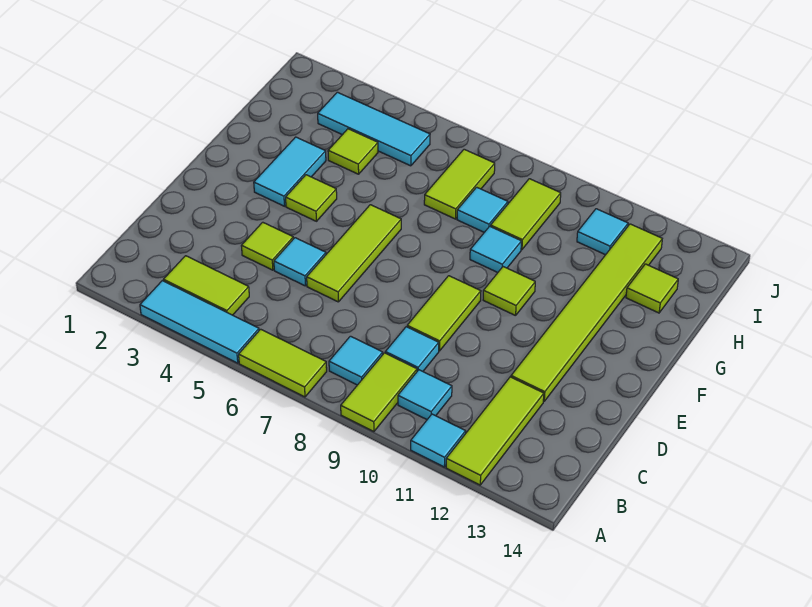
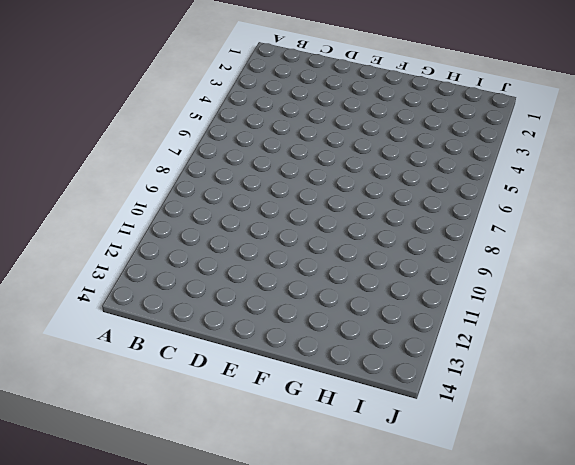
none -> cyan 1x3 tile [140,281,259,363]
none -> lime 1x2 tile [239,329,327,397]
none -> lime 1x2 tile [341,353,417,432]

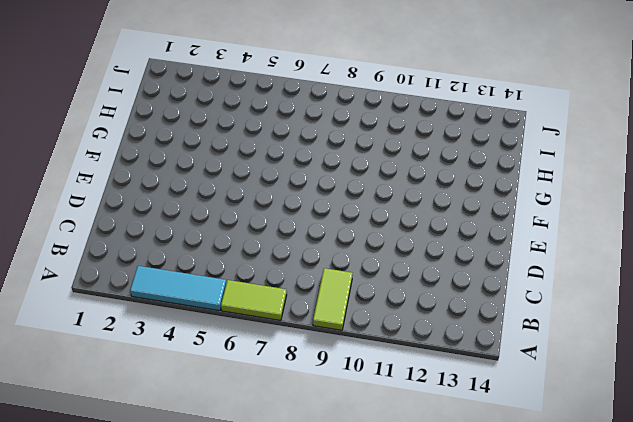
none -> cyan 1x1 tile [411,414,466,467]
none -> lime 1x3 tile [446,377,544,485]
none -> lime 1x2 tile [163,256,249,315]

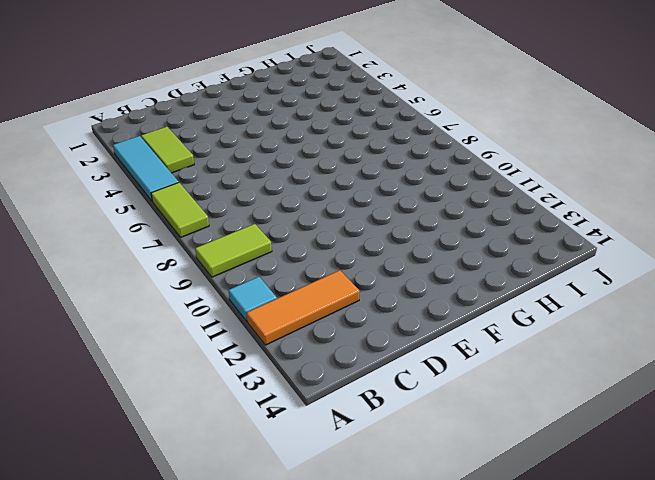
orange 1x3 tile [247,270,360,345] -> lime 1x3 tile [446,377,544,485]
none -> cyan 1x1 tile [329,336,383,385]
none -> cyan 1x1 tile [398,370,452,419]
none -> cyan 1x1 tile [385,327,439,371]

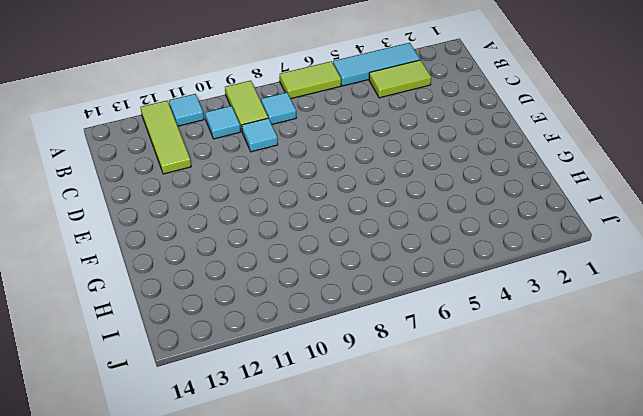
none -> lime 1x1 tile [241,222,293,270]
none -> cyan 1x1 tile [274,238,326,286]
none -> lime 1x3 tile [307,205,401,302]

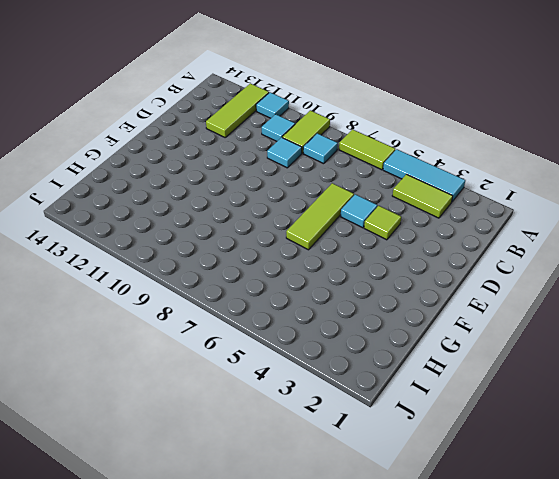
none -> lime 1x2 tile [407,276,481,351]
none -> lime 1x6 tile [511,224,662,401]
none -> cyan 1x2 tile [254,137,326,206]

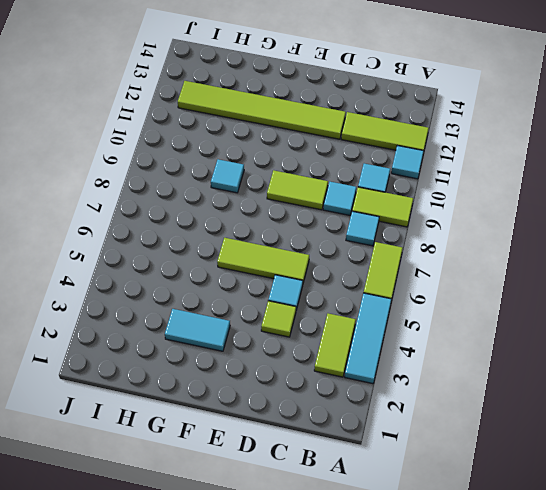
none -> lime 1x1 tile [286,175,337,221]
none -> lime 1x1 tile [483,267,535,316]
none -> lime 1x1 tile [328,129,378,174]

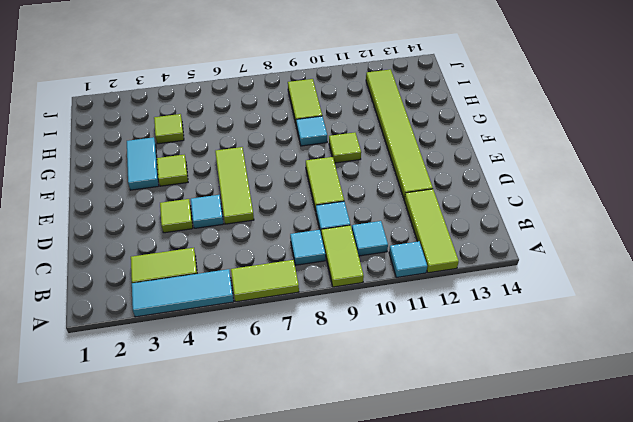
none -> lime 1x2 tile [424,149,495,219]
none -> cyan 1x1 tile [457,187,508,232]
none -> lime 1x1 tile [626,264,678,313]

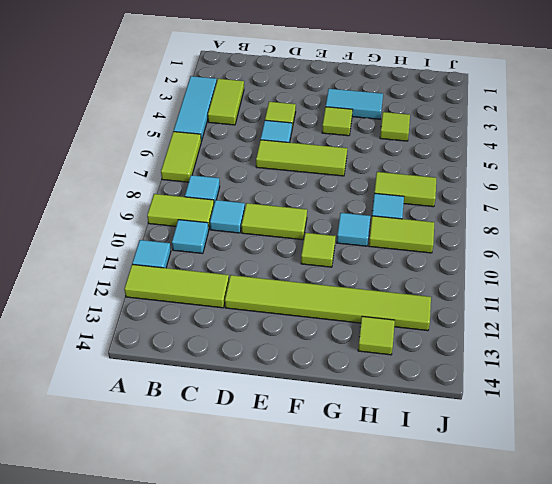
none -> cyan 1x3 tile [318,92,430,166]
none -> cyan 1x1 tile [577,209,628,255]

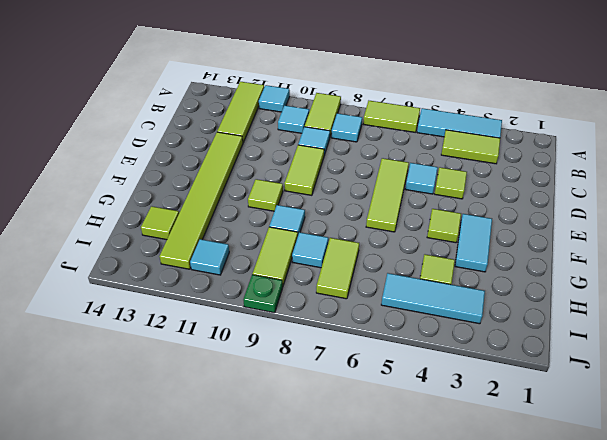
green 1x1 plate [243,275,283,313] -> none

